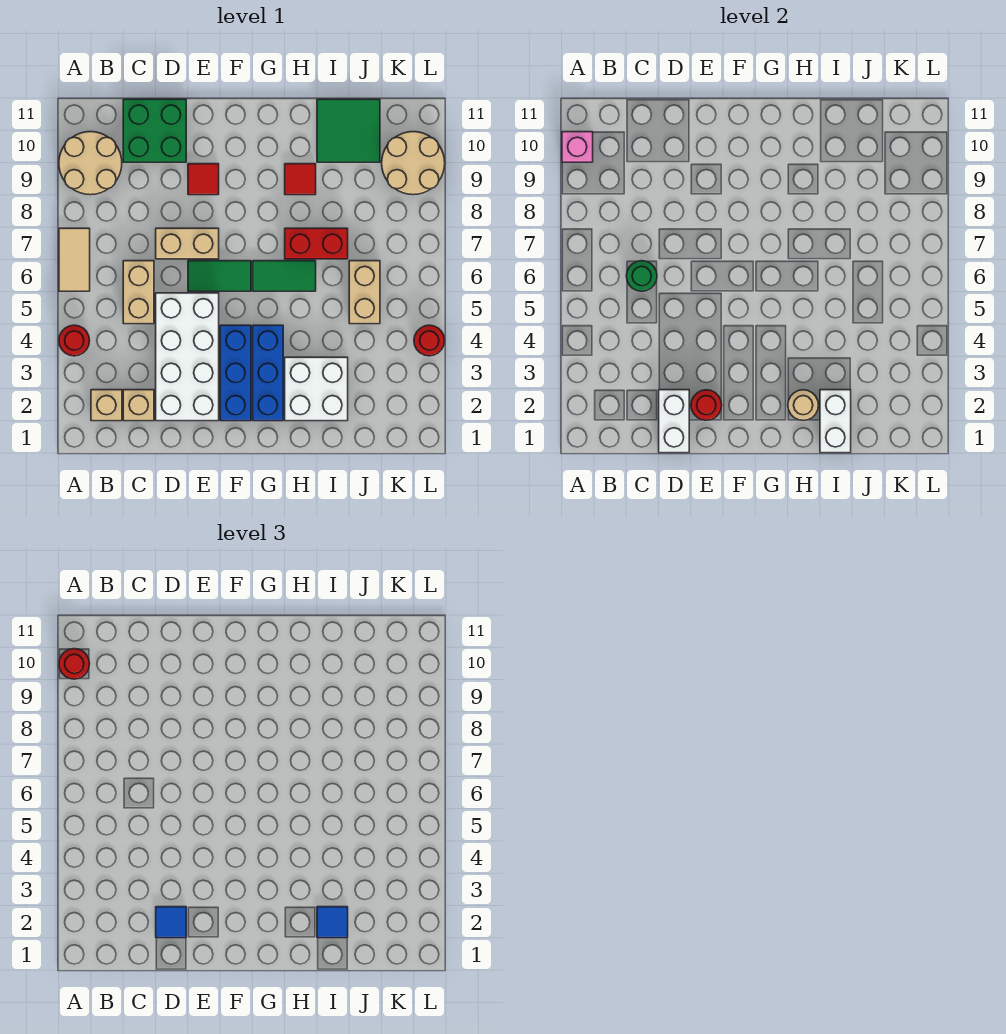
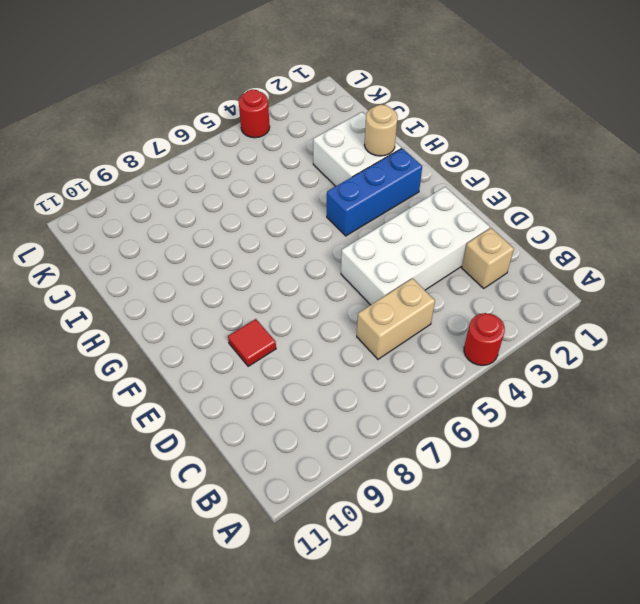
none -> tan 1x2 tile [59,228,90,291]
none -> tan 2x2 round brick [59,132,122,195]
none -> tan 1x1 brick [91,390,122,421]
none -> green 2x2 brick [123,99,186,162]

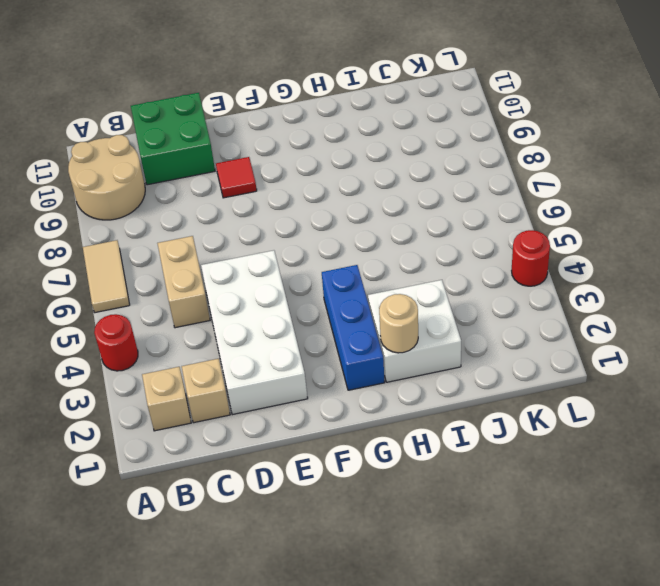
none -> tan 1x2 brick [156,228,219,259]
none -> green 1x2 tile [188,261,251,291]
none -> blue 1x3 brick [220,325,251,421]
none -> green 1x2 tile [253,261,316,291]

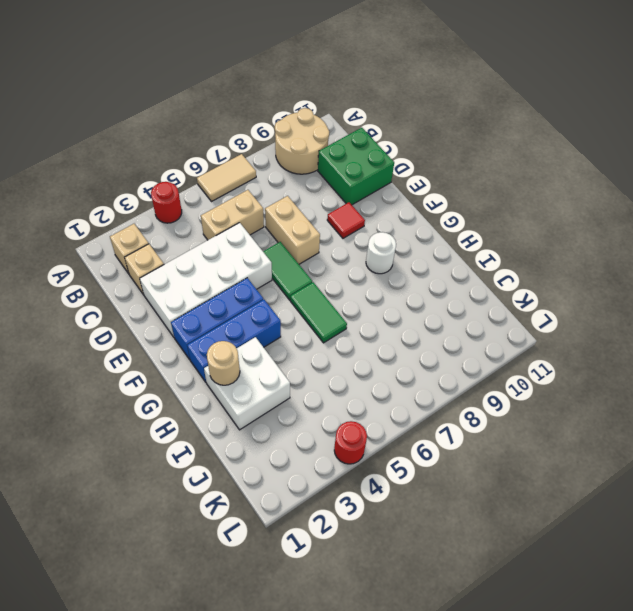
white 1x1 round brick [366,232,396,274] -> none
none -> red 1x2 brick [285,228,348,259]
none -> red 1x1 tile [285,164,316,195]
none -> green 2x2 tile [317,99,380,162]
none -> tan 1x2 brick [349,261,380,324]

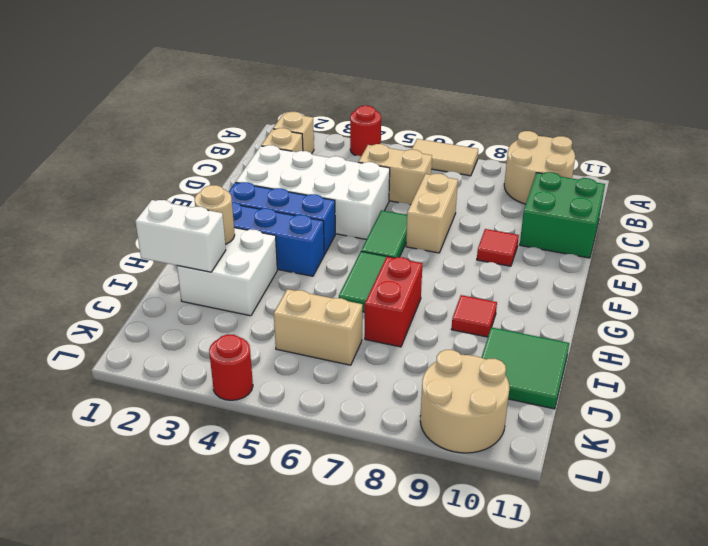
none -> pink 1x1 brick [562,132,593,162]
none -> green 1x1 round brick [626,261,657,291]
none -> white 1x2 brick [659,390,689,453]
none -> red 1x1 round brick [691,390,722,420]

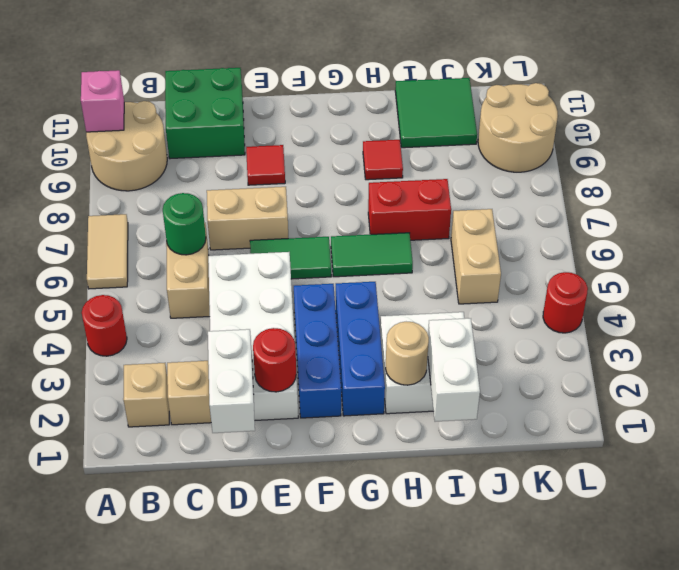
none -> red 1x1 round brick [59,649,90,679]
none -> blue 1x1 tile [156,907,186,938]
none -> blue 1x1 tile [317,907,348,938]

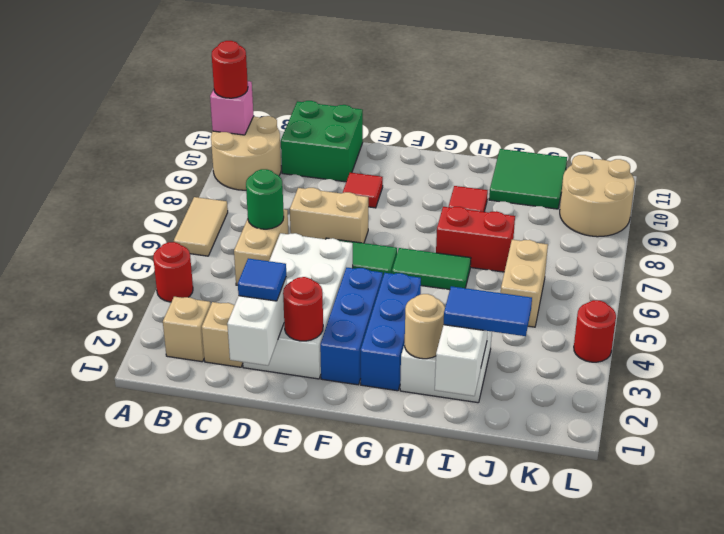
blue 1x2 tile [444,286,532,336] -> blue 1x1 tile [317,907,348,938]

